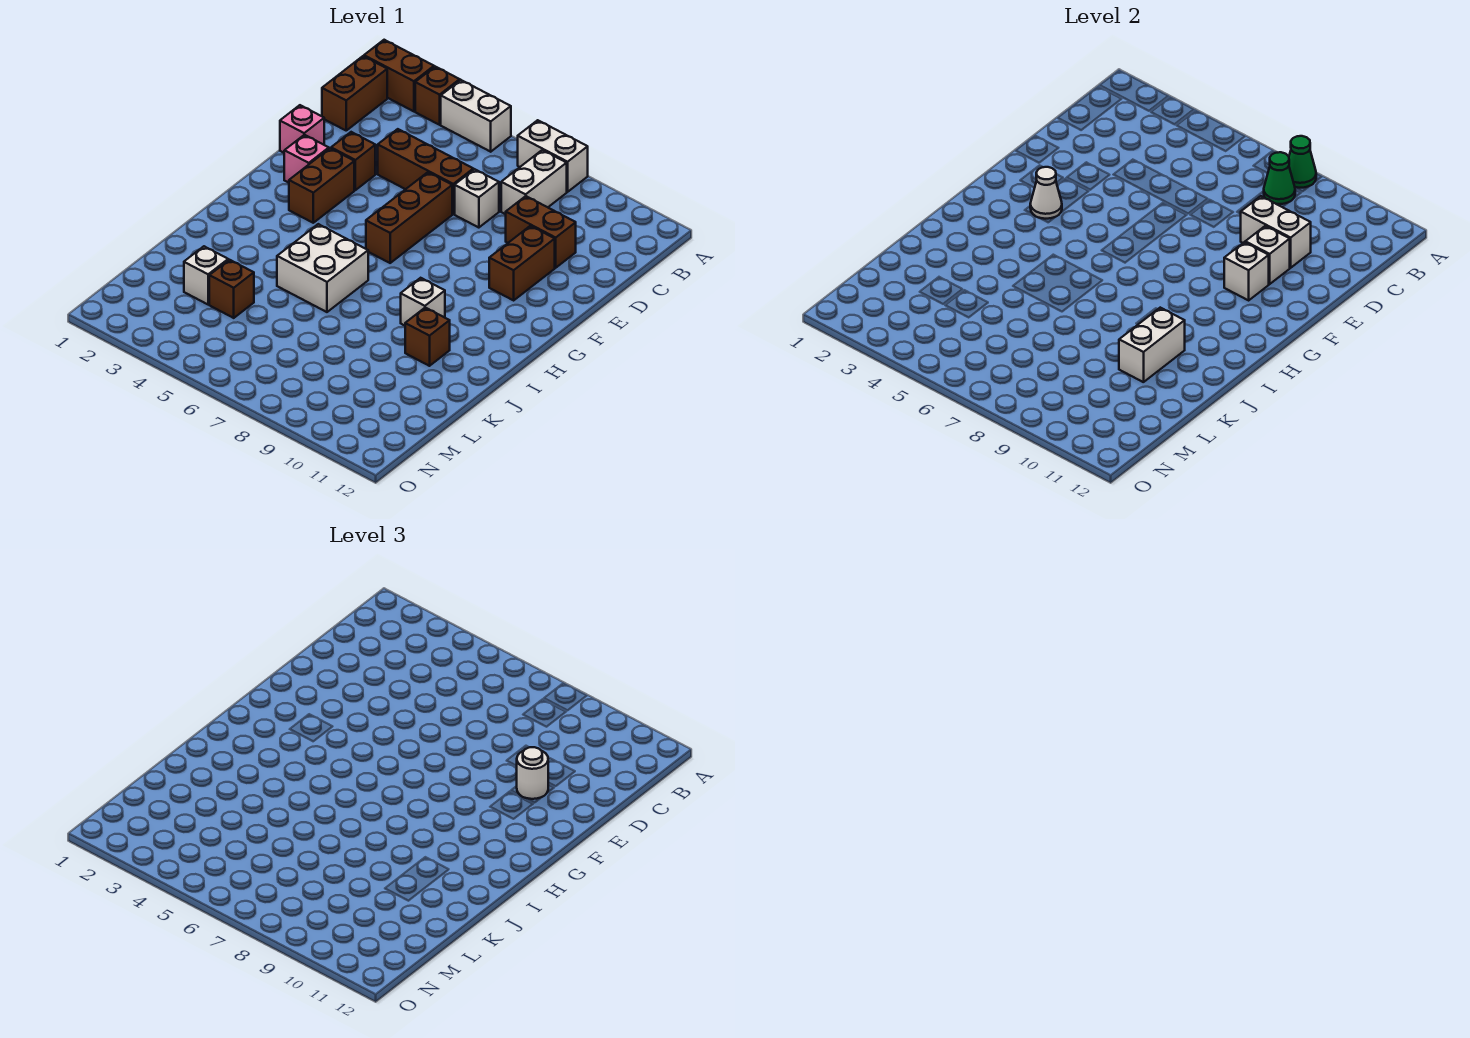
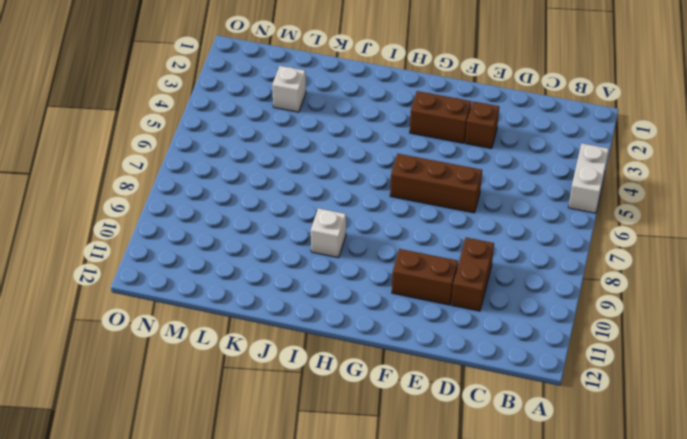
none -> brown 1x2 brick [364,40,434,111]
none -> brown 1x1 brick [415,67,460,125]
none -> white 1x2 brick [518,120,588,192]

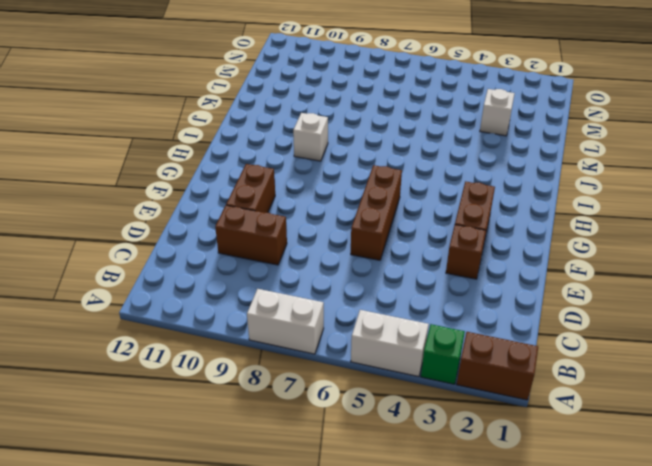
green 1x1 brick [421,324,465,384] -> brown 1x1 brick [415,67,460,125]
none -> brown 1x2 brick [322,56,387,130]
none -> white 1x2 brick [501,150,567,214]
none -> brown 1x3 brick [378,129,473,214]

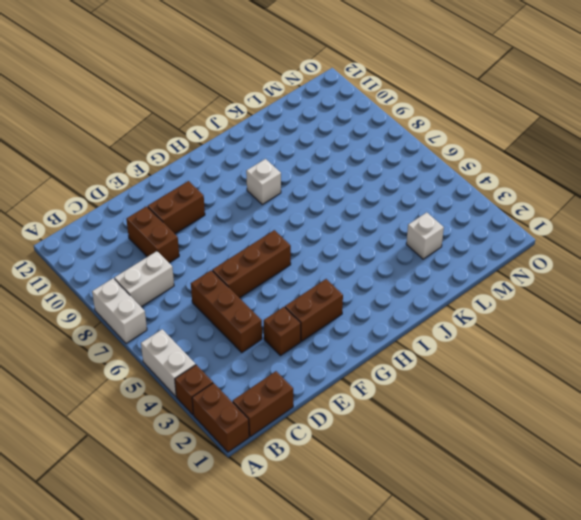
none -> white 1x1 brick [455,169,499,228]
none -> pink 1x1 brick [280,105,324,153]
none -> pink 1x1 brick [284,135,329,183]

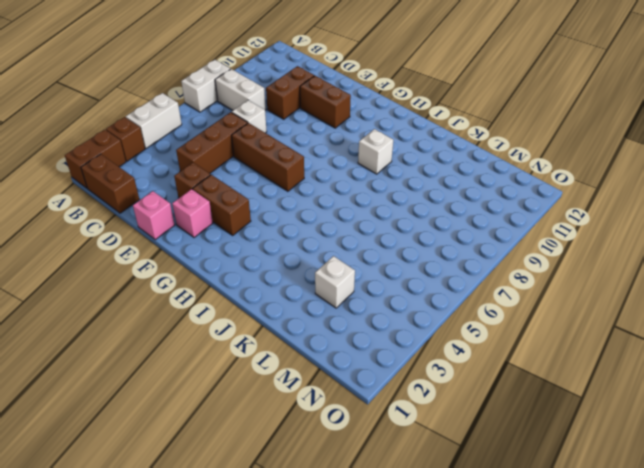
none -> white 2x2 brick [277,224,368,312]
none -> brown 1x1 brick [405,308,450,366]
none -> brown 1x1 brick [209,260,254,318]

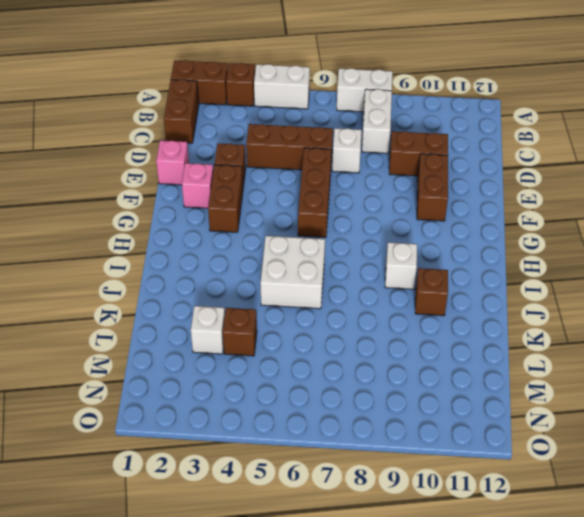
none -> green 1x1 cone [1289,136,1316,188]
none -> green 1x1 cone [1264,152,1295,204]
none -> white 1x2 brick [1241,196,1311,268]

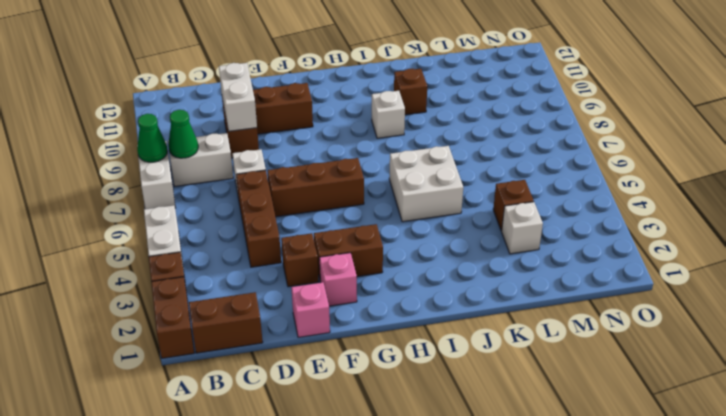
none -> white 1x1 brick [1245,226,1290,284]
none -> white 1x1 brick [1224,242,1269,300]
none -> white 1x1 cone [1030,167,1062,219]

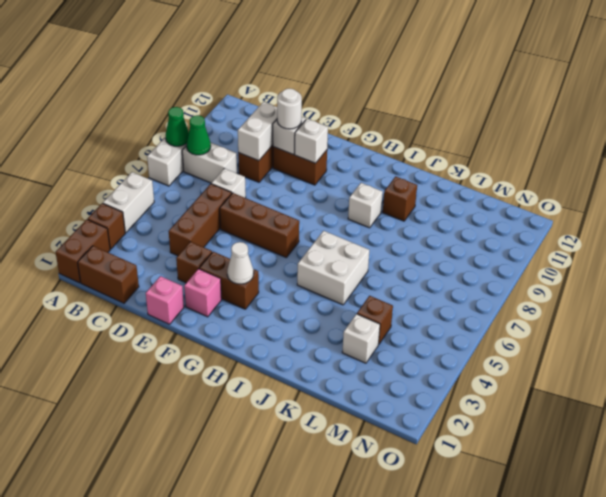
none -> white 1x2 brick [1119,308,1185,382]

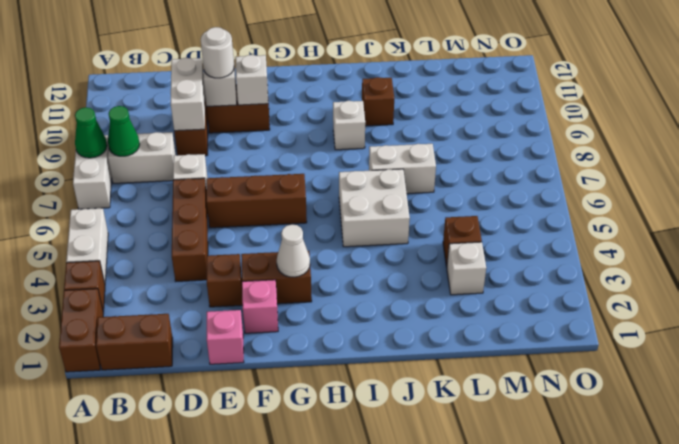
white 1x2 brick [369,144,436,194] -> white 1x2 brick moved to [1119,308,1185,382]

